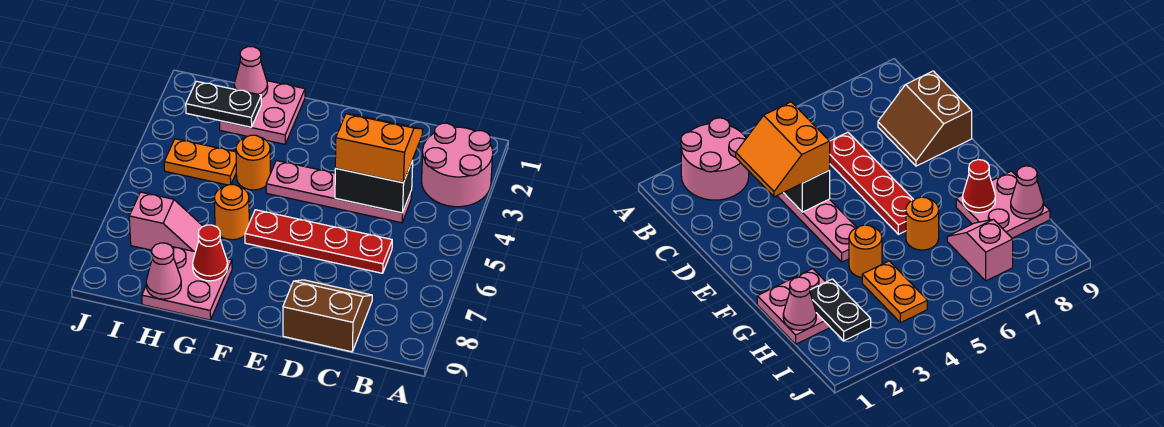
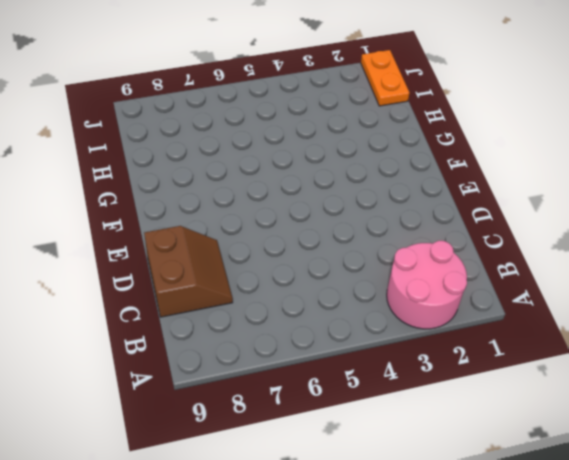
orange 1x2 plate [361,50,409,106] -> orange 1x2 plate moved to [164,139,236,185]
none -> pink 1x4 plate [266,161,412,223]
none -> red 1x4 plate [245,210,392,273]
none -> pink 2x2 plate [220,81,305,144]

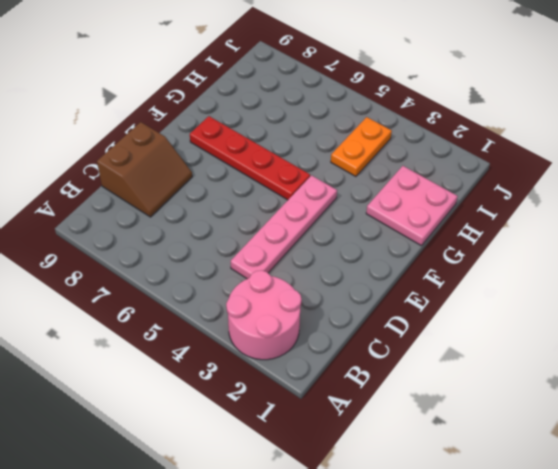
red 1x4 plate [190,116,310,200] -> red 1x4 plate turned to [245,210,392,273]
none -> orange 1x1 round brick [236,135,270,190]
none -> orange 1x1 round brick [214,185,249,240]
none -> pink 2x2 plate [142,247,232,320]

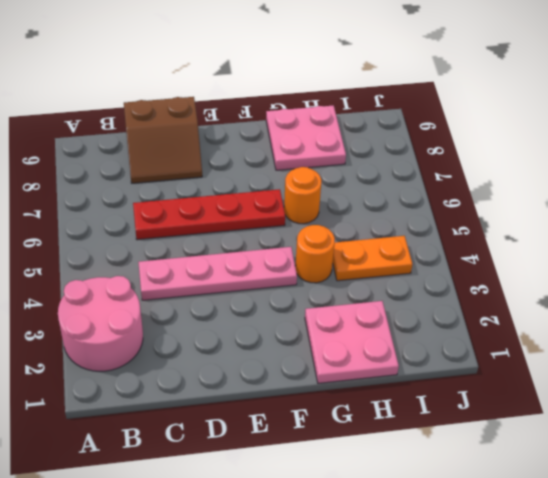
none -> pink 1x2 slope [129,192,203,252]
none -> black 1x2 brick [335,160,413,213]
none -> red 1x1 cone [193,225,228,281]

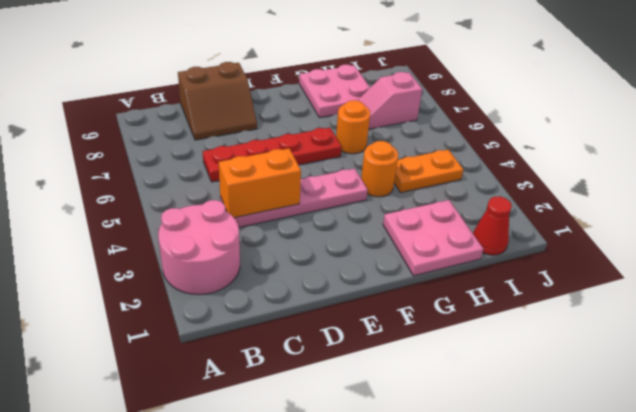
orange 1x2 brick [219,148,301,218] -> black 1x2 brick [335,160,413,213]
red 1x1 cone [473,196,512,255] -> red 1x1 cone moved to [193,225,228,281]
none -> pink 1x1 cone [234,47,268,98]
none -> black 1x2 plate [186,81,261,127]
none -> pink 1x1 cone [146,243,181,299]

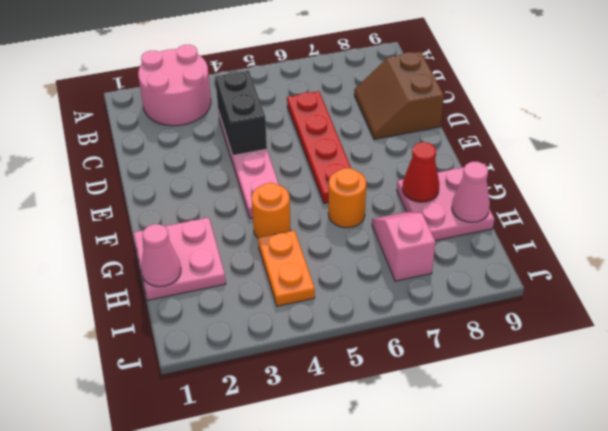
none -> black 1x2 plate [186,81,261,127]
none -> orange 2x2 slope [335,114,423,183]

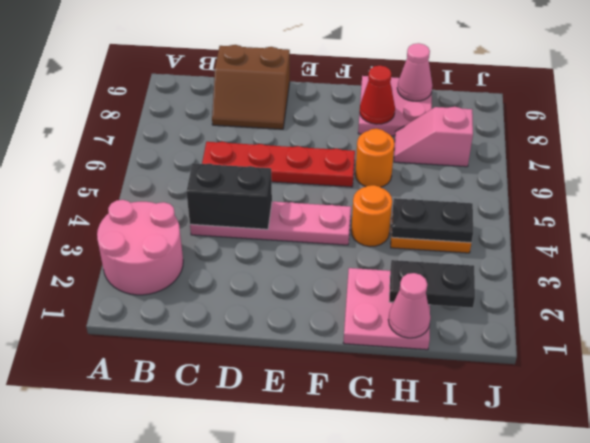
black 1x2 plate [392,198,473,243] -> none
none -> orange 2x2 slope [335,114,423,183]

